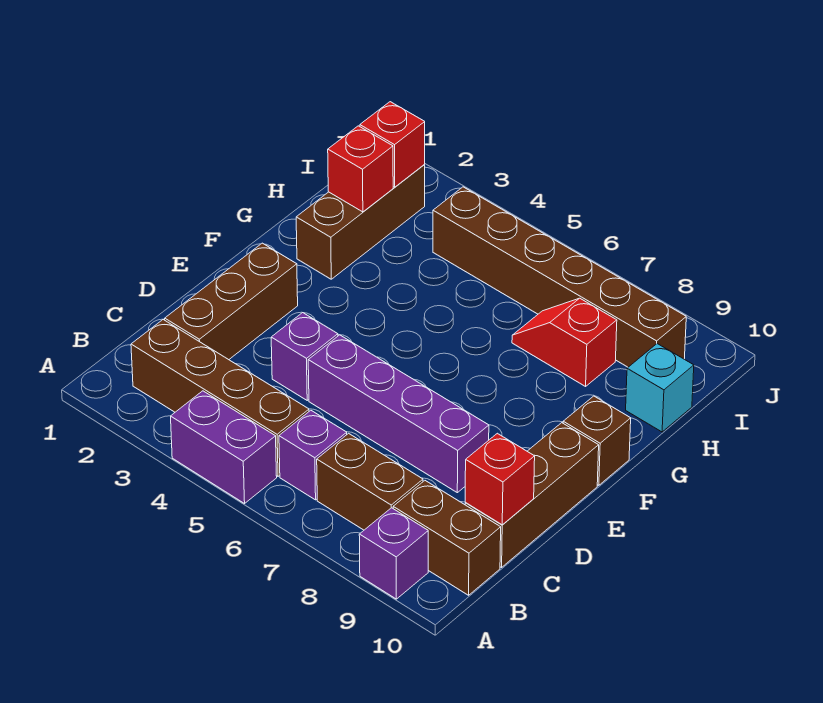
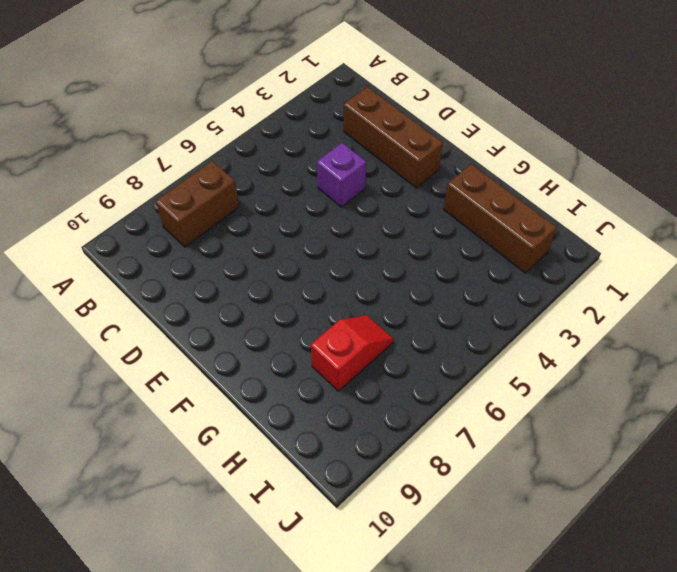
none -> purple 1x2 brick [171,391,277,503]
none -> purple 1x1 brick [359,508,428,599]
none -> brown 1x4 brick [131,319,309,476]

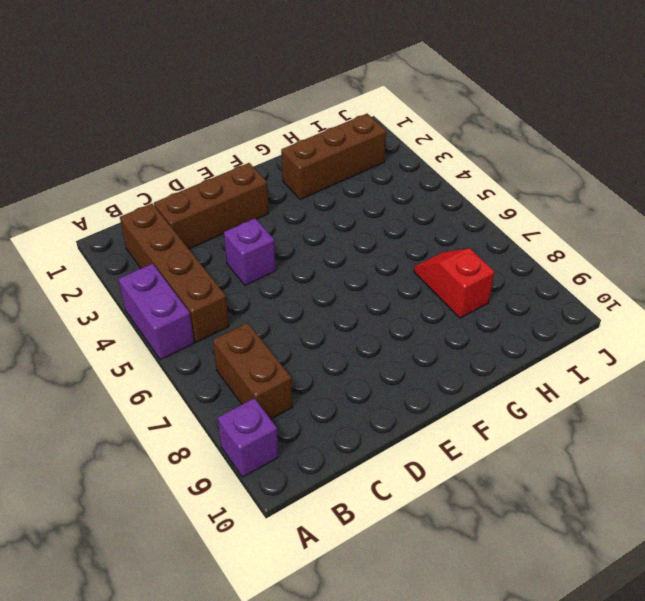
none -> purple 1x1 brick [279,410,347,500]
none -> brown 1x2 brick [393,481,501,595]
none -> brown 1x3 brick [465,423,599,567]

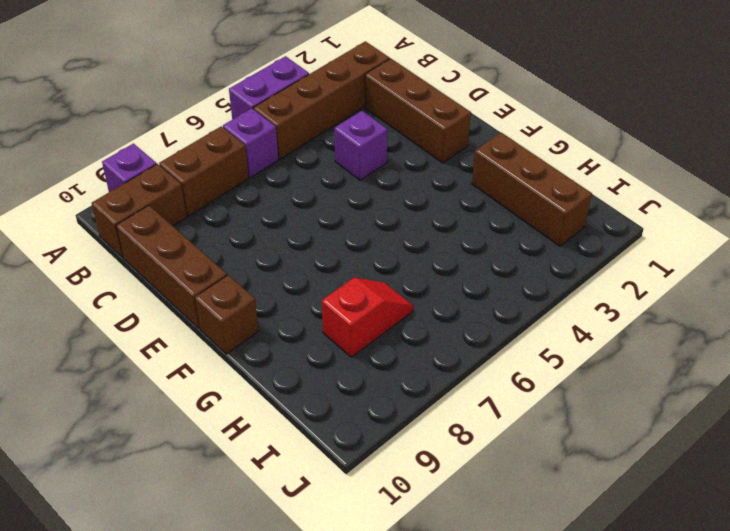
none -> purple 1x4 brick [308,335,489,493]
none -> cyan 1x1 brick [626,344,694,432]
none -> brown 1x6 brick [433,187,686,367]

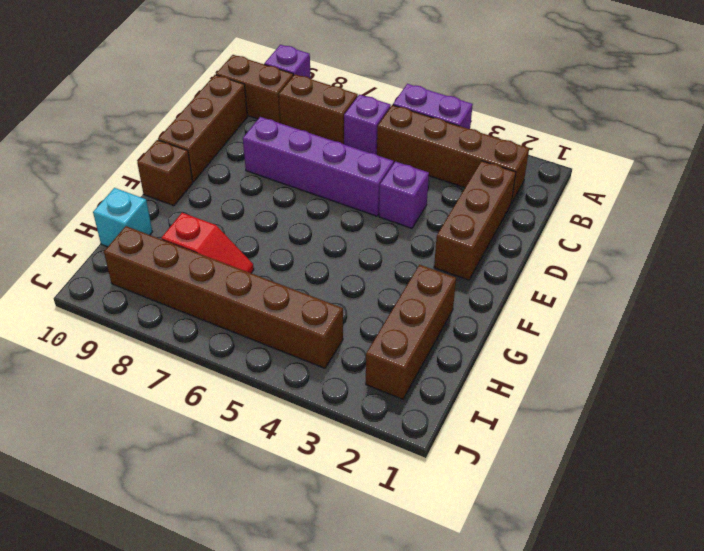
none -> red 1x1 brick [465,433,535,525]
none -> red 1x1 brick [328,126,393,212]
none -> red 1x1 brick [360,102,425,187]

